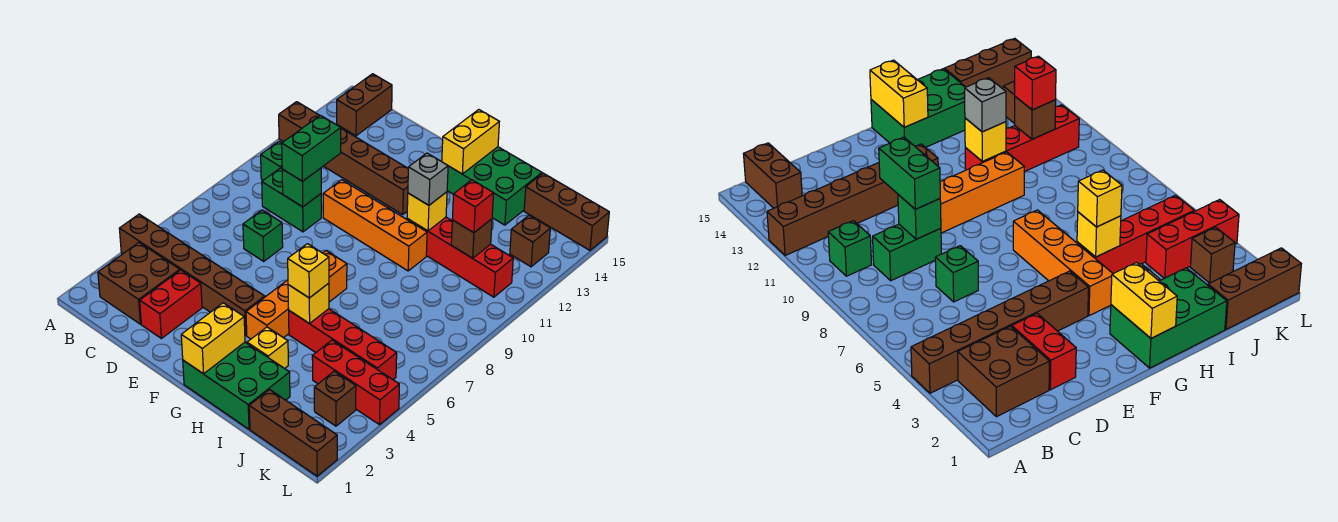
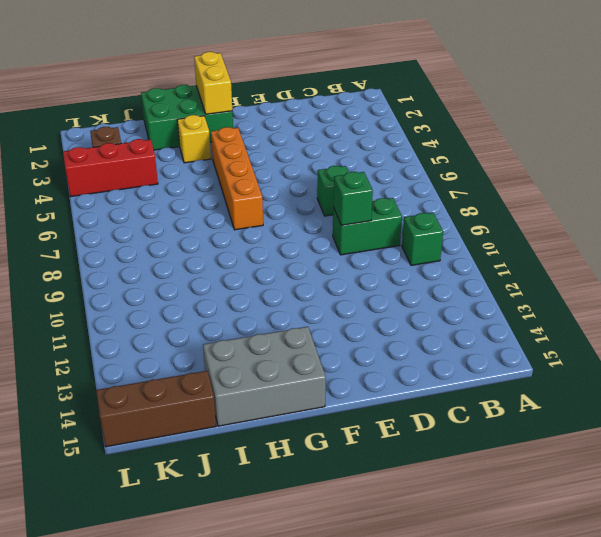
grey 2x3 brick [203,327,326,426] -> green 2x3 brick [447,147,542,225]
none -> brown 1x6 brick [119,214,265,335]
none -> brown 1x6 brick [279,102,408,214]
none -> brown 2x2 brick [98,243,180,324]
none -> brown 1x2 brick [337,74,392,136]

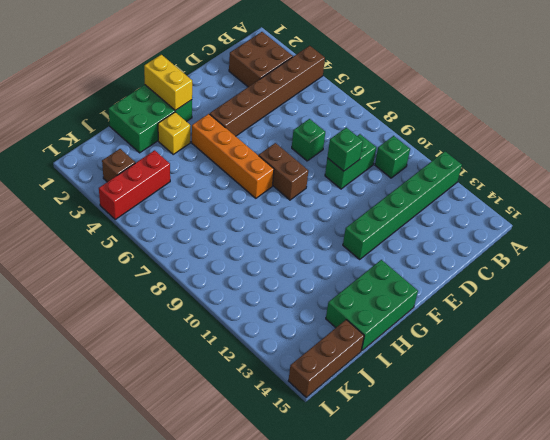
green 1x6 brick [343,151,462,259] -> brown 1x6 brick [279,102,408,214]
brown 1x2 brick [259,143,308,200] -> brown 1x2 brick moved to [337,74,392,136]
none -> red 1x2 brick [140,270,202,338]
none -> orange 1x4 brick [323,180,427,271]
none -> red 1x4 brick [289,309,397,379]
none -> red 1x4 brick [407,217,513,297]

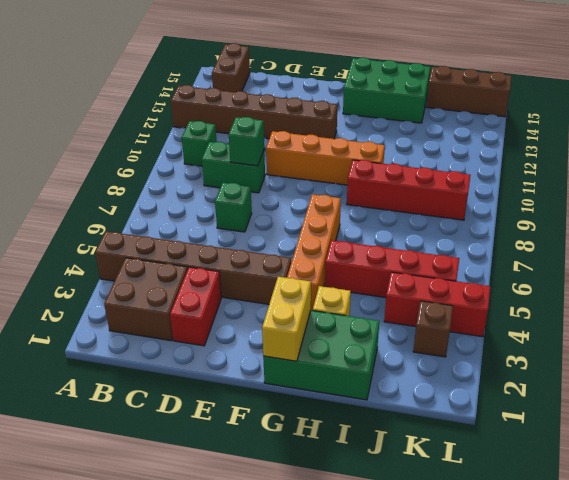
red 1x4 brick [347,160,471,220] -> red 1x4 brick moved to [407,217,513,297]
none -> brown 1x3 brick [249,390,337,476]
none -> brown 1x1 brick [510,215,550,267]
none -> yellow 1x2 brick [442,110,499,174]
none -> yellow 1x1 brick [288,283,329,323]

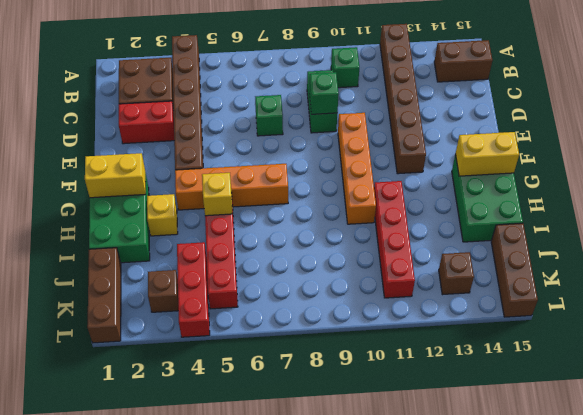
none -> yellow 1x1 brick [407,192,447,231]
none -> brown 1x1 brick [451,219,492,258]
none -> green 1x2 brick [282,115,341,181]
none -> yellow 1x1 brick [288,244,329,298]

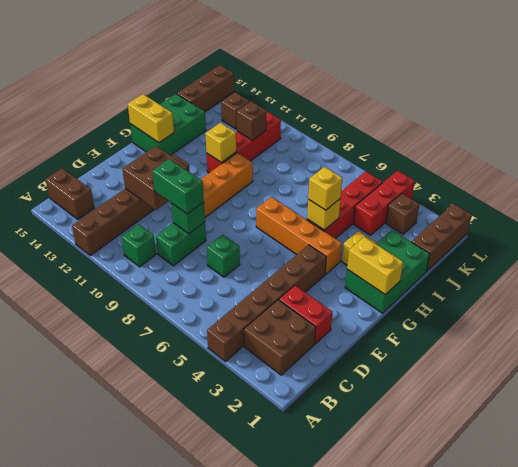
brown 2x2 brick [123,146,188,210] -> none
none -> grey 1x1 brick [408,153,448,205]
none -> red 1x1 brick [452,180,494,233]

